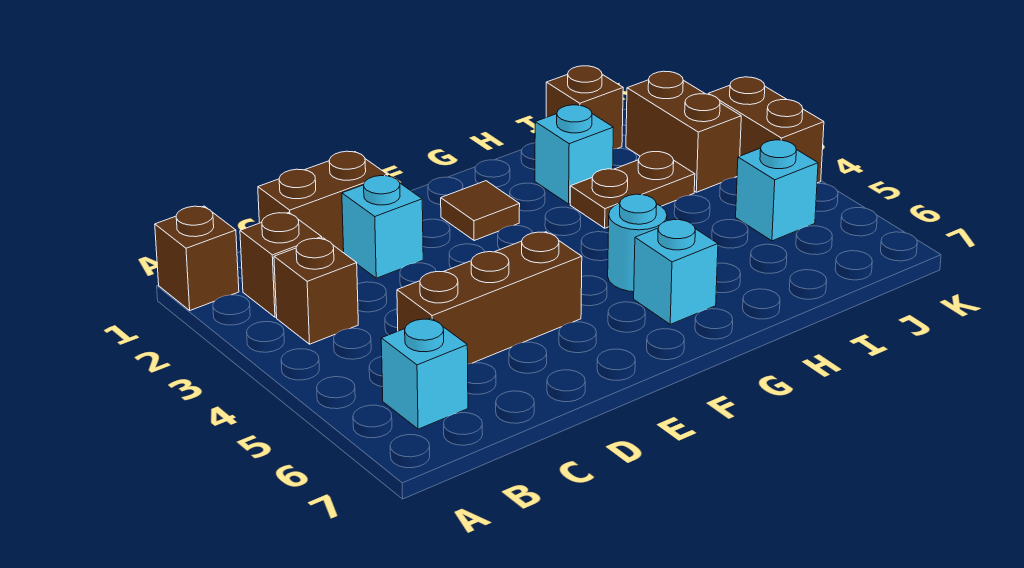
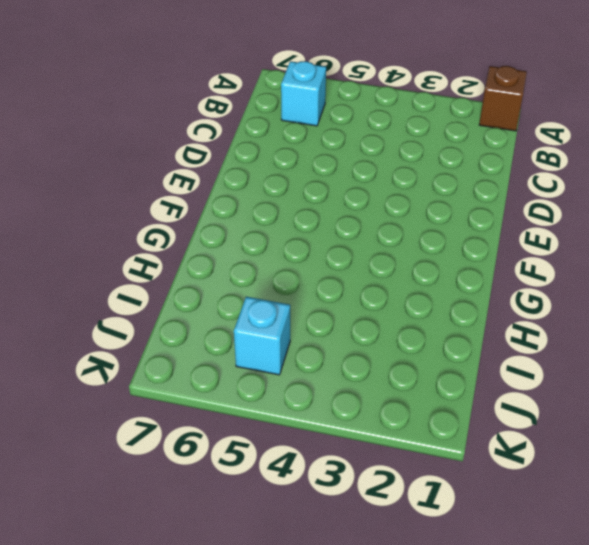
none -> brown 1x1 brick [240,213,322,317]
none -> brown 1x1 brick [274,238,358,344]
none -> brown 1x2 brick [258,151,387,252]

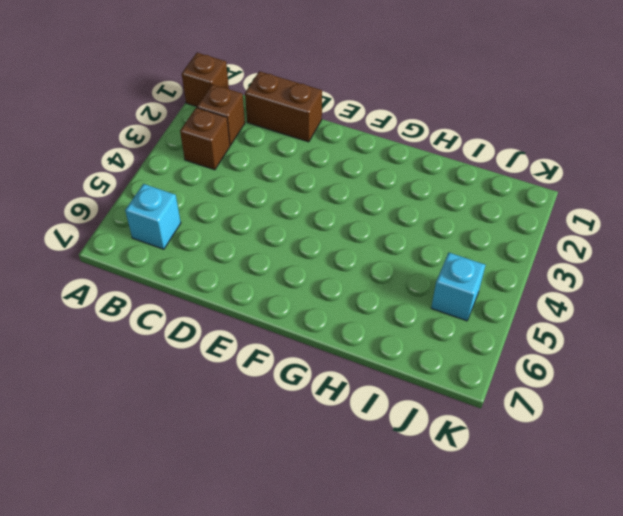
none -> brown 1x3 brick [397,232,582,364]
none -> cyan 1x1 brick [342,176,423,278]
none -> brown 1x1 tile [441,181,520,241]

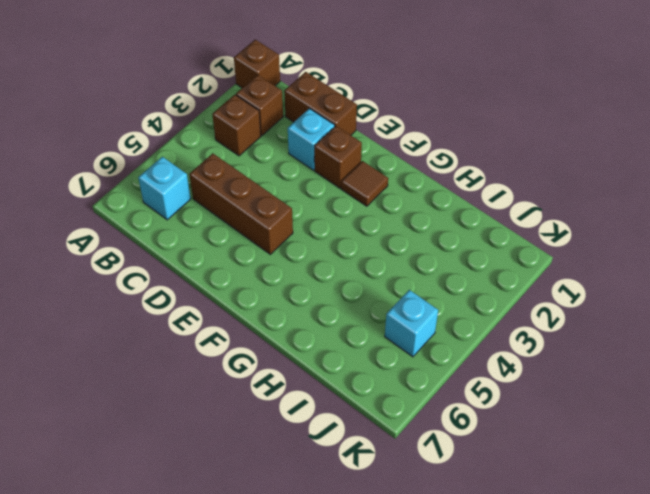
brown 1x1 brick [314,126,362,188] -> brown 1x1 brick moved to [546,66,623,149]
none -> cyan 1x1 round brick [608,194,667,292]
none -> cyan 1x1 brick [634,219,718,324]
none -> cyan 1x1 brick [535,105,613,204]

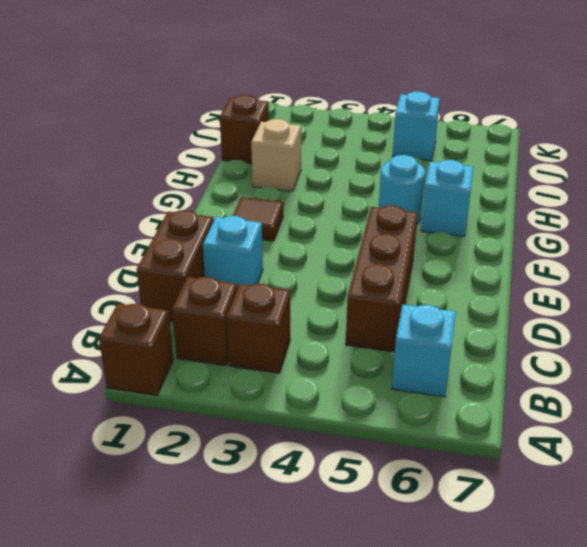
tan 1x1 brick [251,119,301,191] -> cyan 1x1 brick [535,105,613,204]
none -> brown 1x2 plate [570,152,695,228]
none -> brown 1x2 brick [626,71,741,192]
none -> brown 1x2 brick [708,77,824,183]

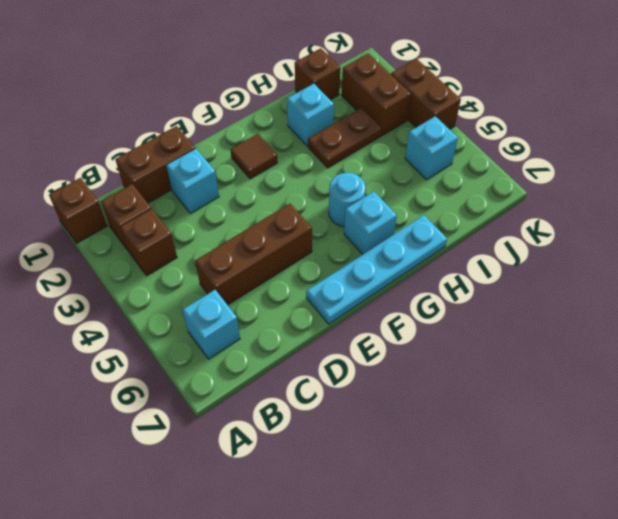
cyan 1x4 plate [306,215,447,324] -> none

